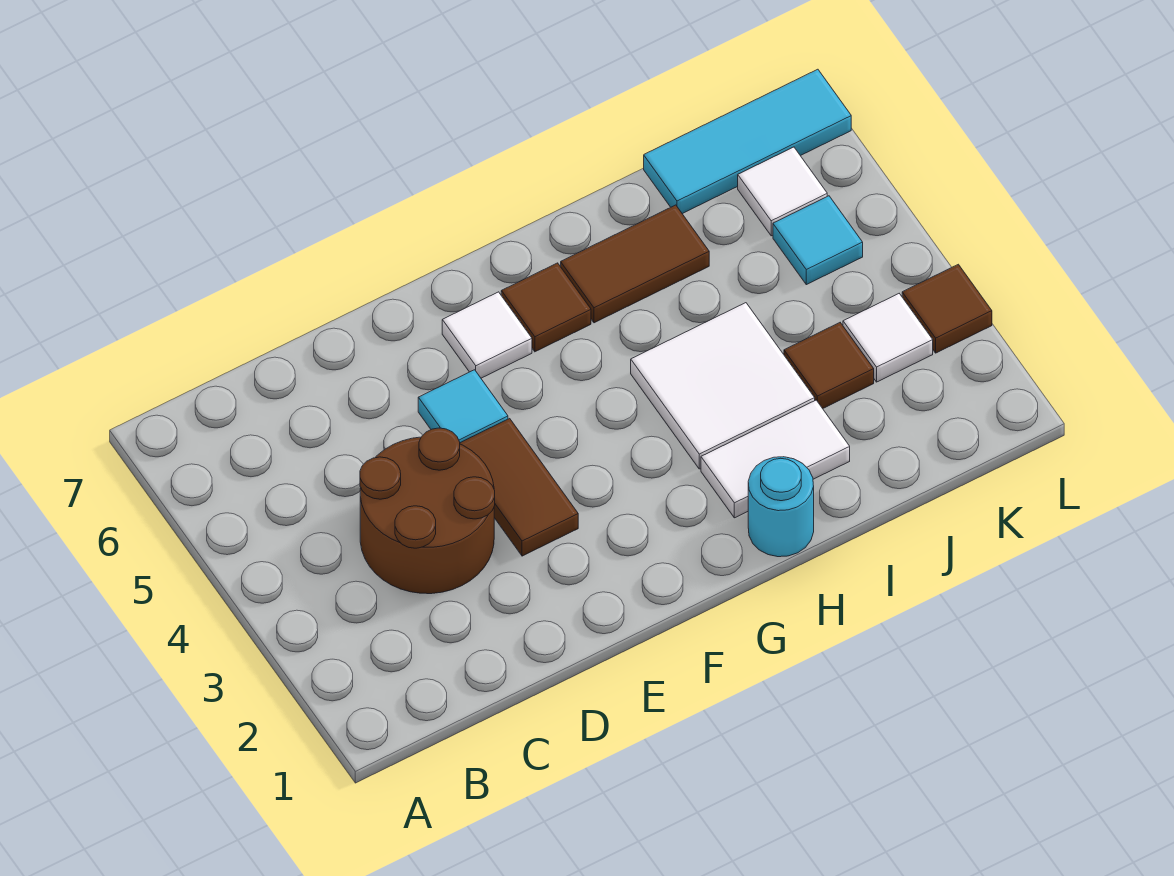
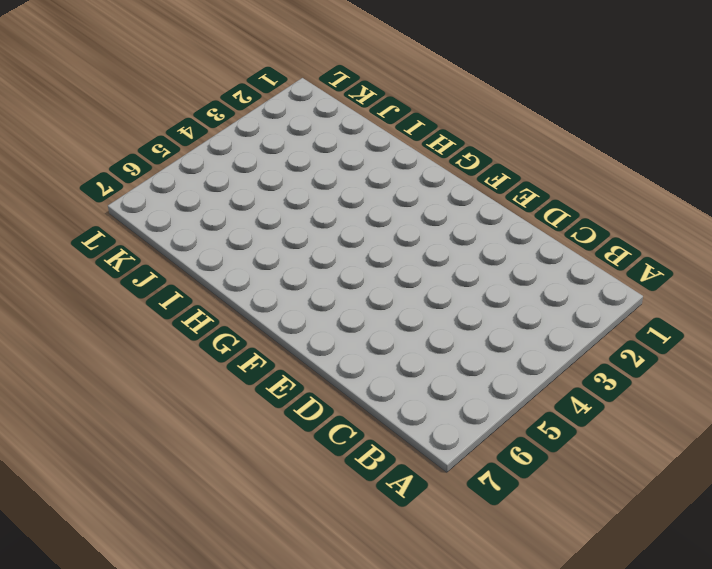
none -> brown 2x2 round brick [360,428,495,594]
none -> brown 1x2 tile [460,419,578,556]
none -> cyan 1x1 tile [418,370,508,443]

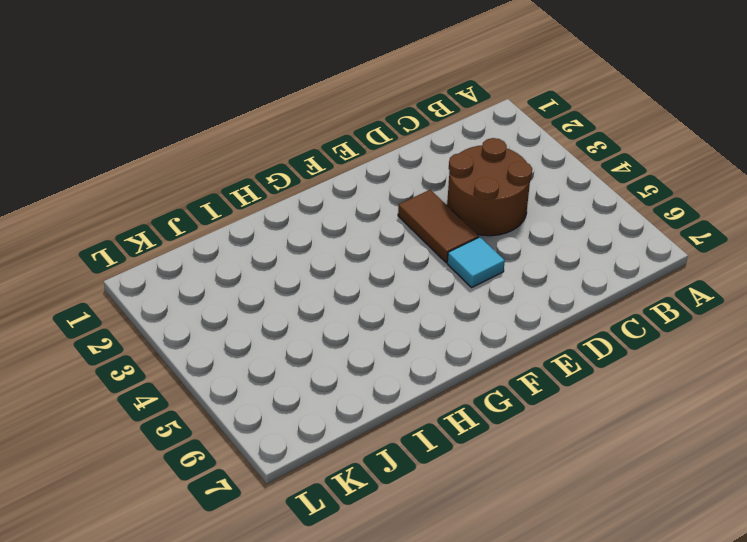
none -> white 1x1 tile [442,292,532,378]
none -> brown 1x1 tile [501,263,591,352]
none -> cyan 1x1 round brick [748,457,814,557]

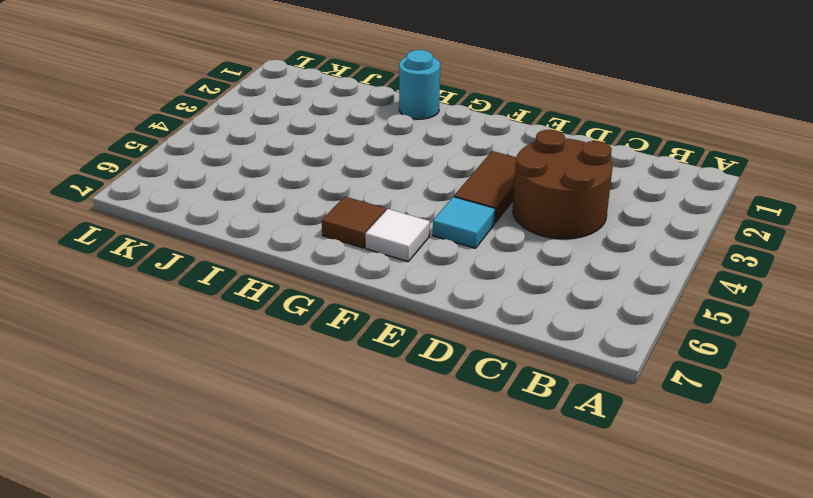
none -> white 1x2 tile [701,400,850,518]
none -> white 2x2 tile [631,303,815,469]
none -> brown 1x2 tile [561,205,709,323]

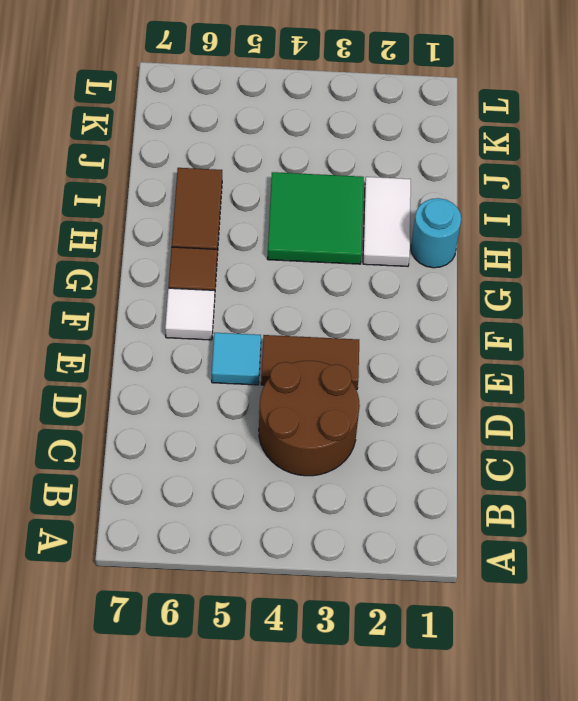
green 2x2 tile [267,172,364,264] -> white 2x2 tile [631,303,815,469]
none -> brown 1x1 tile [784,323,874,409]
none -> cyan 1x3 tile [644,69,851,214]
none -> white 1x1 tile [843,294,933,382]

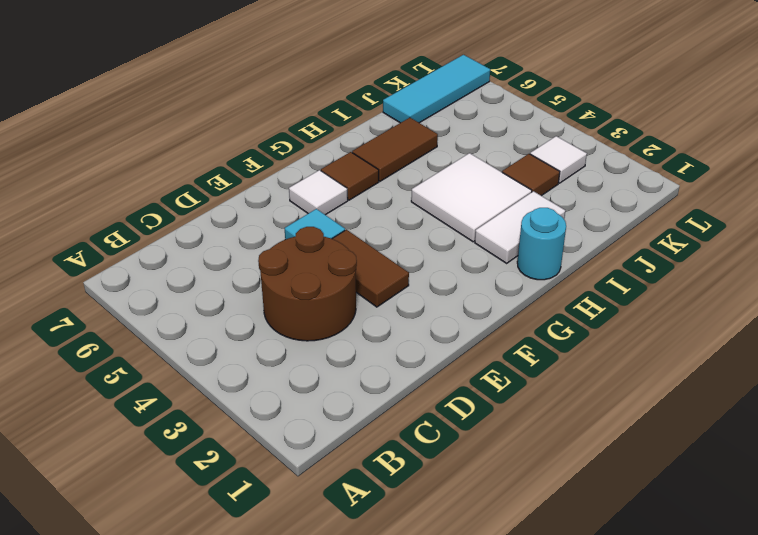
none -> cyan 1x1 tile [773,196,863,285]
none -> white 1x1 tile [738,147,827,236]
none -> brown 1x1 tile [902,264,992,353]

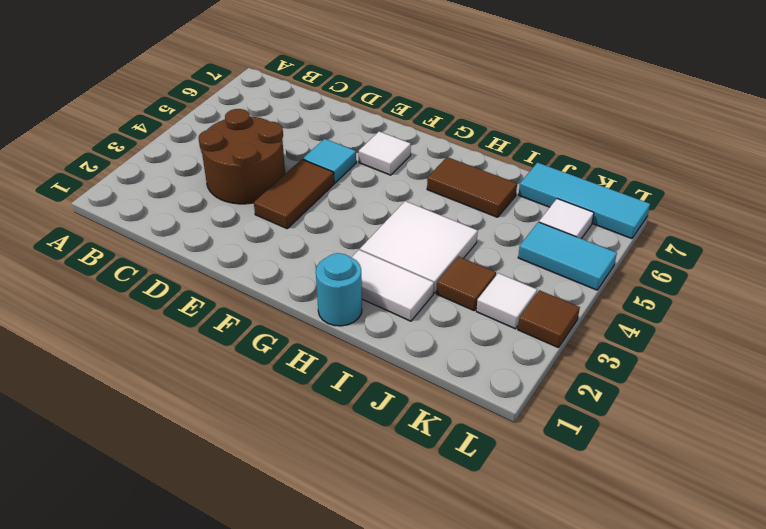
cyan 1x2 tile [518,222,617,290] -> cyan 1x1 tile [773,196,863,285]
none -> brown 1x1 tile [501,263,591,352]

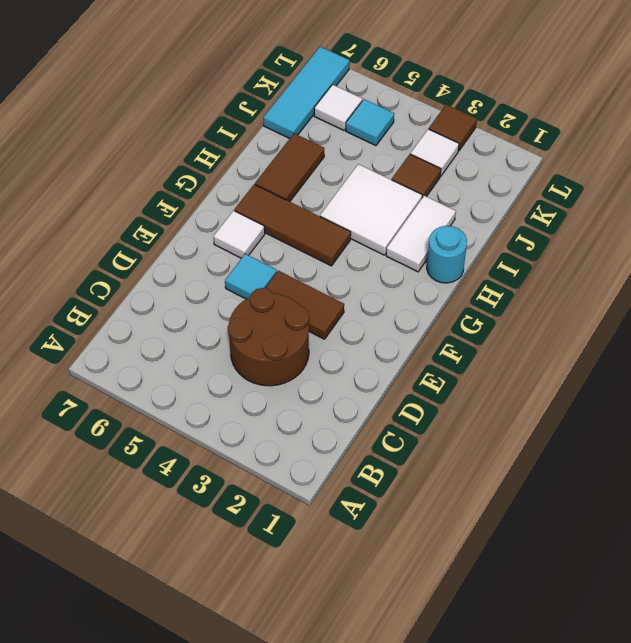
brown 1x3 tile [234,184,351,266] -> brown 1x1 tile [501,263,591,352]

